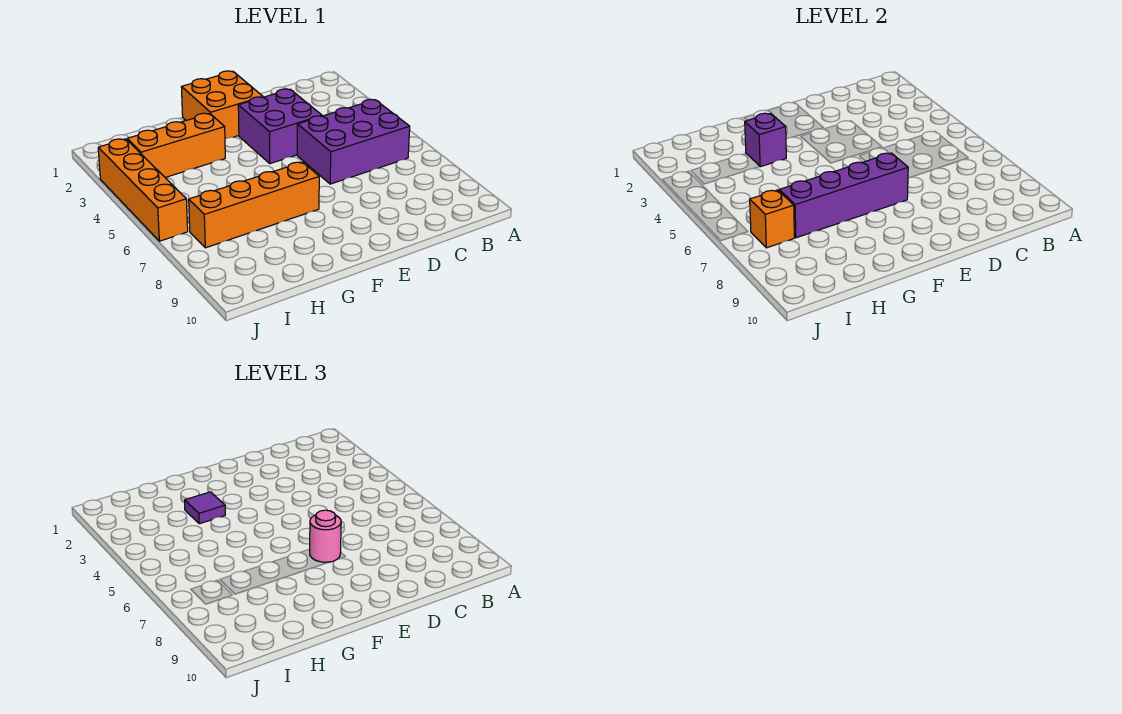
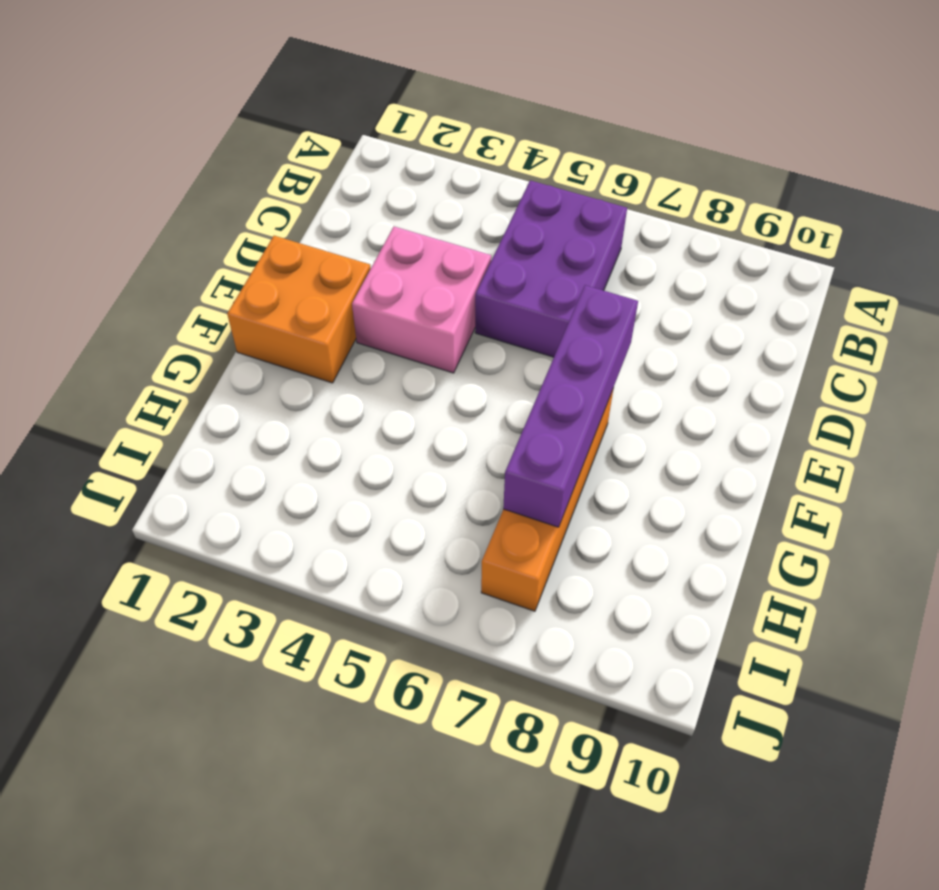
pink 2x2 brick [352,227,491,373] -> purple 2x2 brick [238,89,322,164]
none -> orange 1x3 brick [127,113,225,178]
none -> orange 1x4 brick [98,139,188,241]

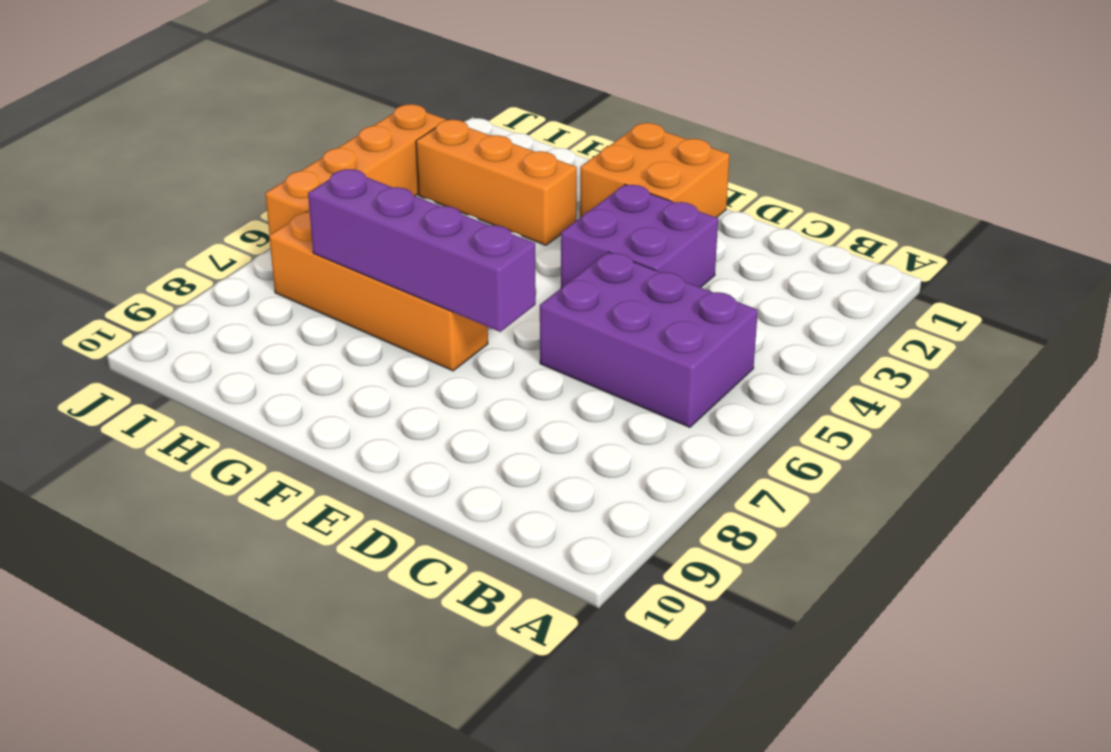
none -> purple 1x1 brick [745,113,786,167]
none -> orange 1x1 brick [750,190,794,248]

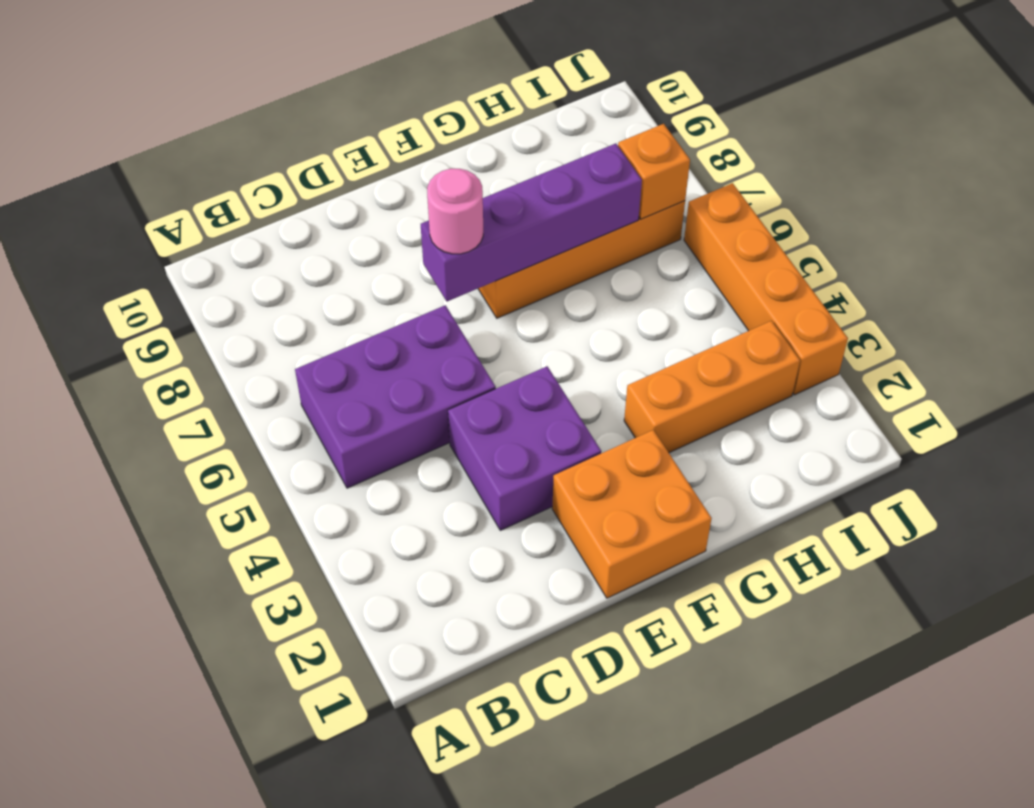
none -> purple 1x1 brick [745,113,786,167]
none -> purple 1x1 tile [185,492,225,524]

